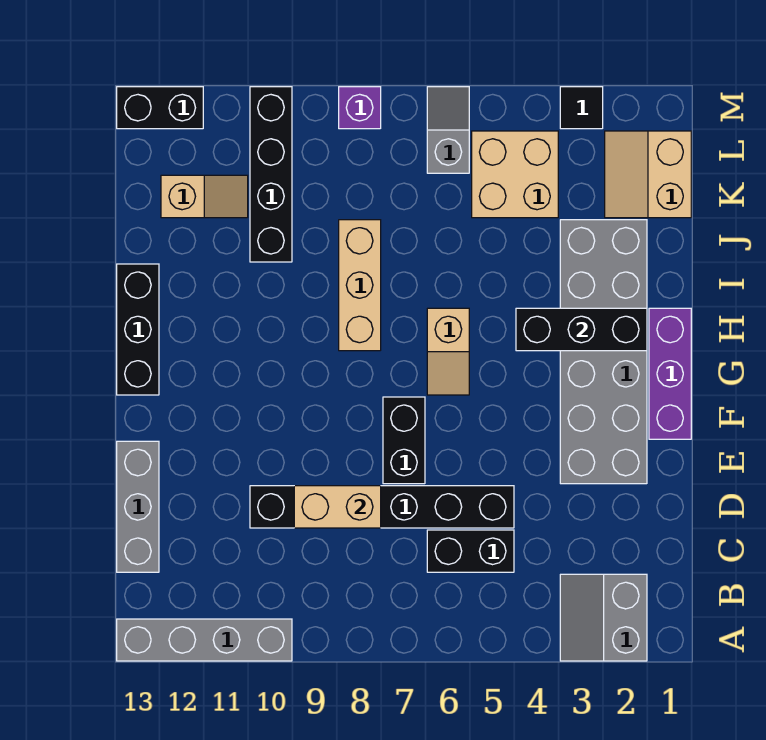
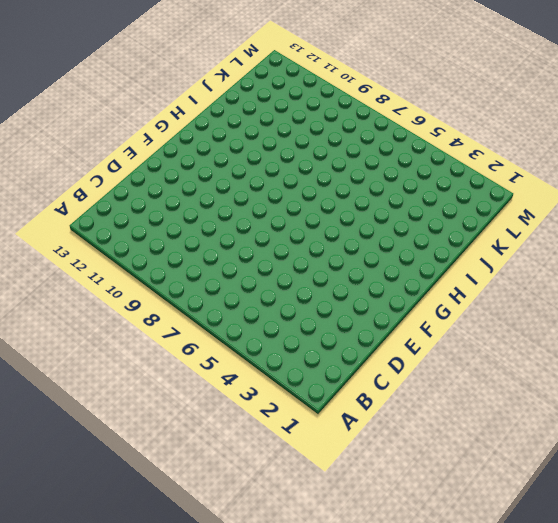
none -> grey 2x2 slope [560,574,647,661]
none -> grey 1x4 brick [117,619,292,661]
none -> black 1x2 brick [427,530,514,572]

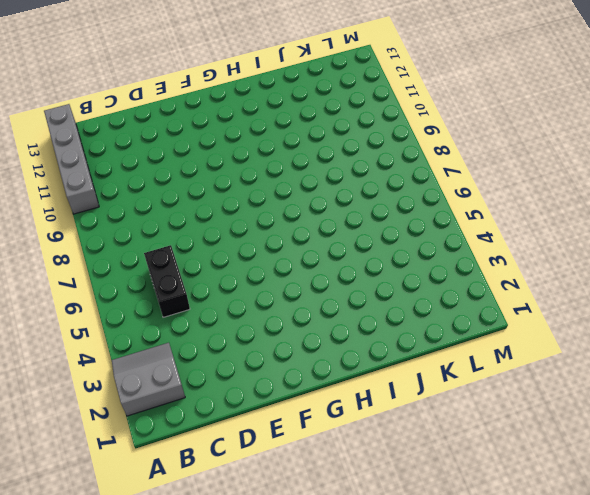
none -> grey 1x3 brick [117,441,159,572]
none -> black 1x6 brick [250,486,514,528]
none -> grey 2x6 brick [560,220,647,484]

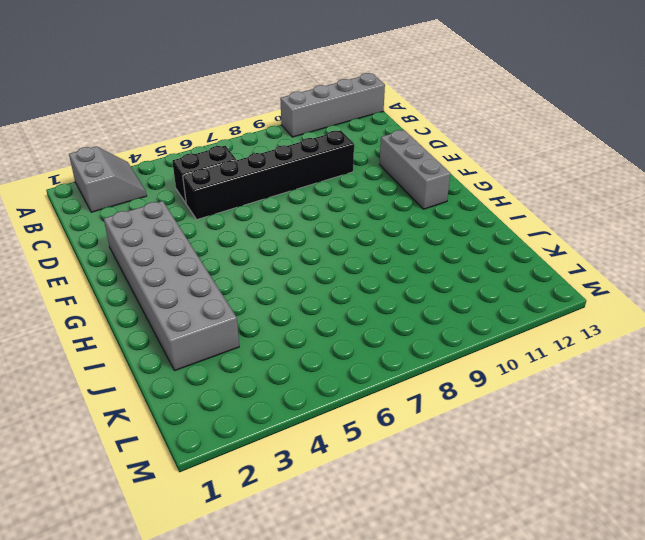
grey 1x3 brick [380,130,450,209] -> grey 1x3 brick moved to [117,441,159,572]
none -> black 1x2 brick [383,397,425,484]
none -> purple 1x3 brick [649,308,691,439]
none -> tan 1x2 slope [427,308,469,395]

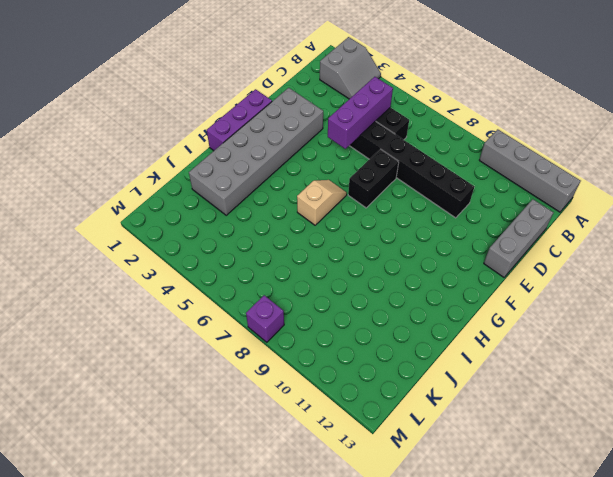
purple 1x3 brick [328,77,393,149] -> none
none -> black 1x3 brick [117,264,159,395]
none -> tan 1x3 brick [339,220,381,351]
none -> black 1x4 brick [250,87,292,262]

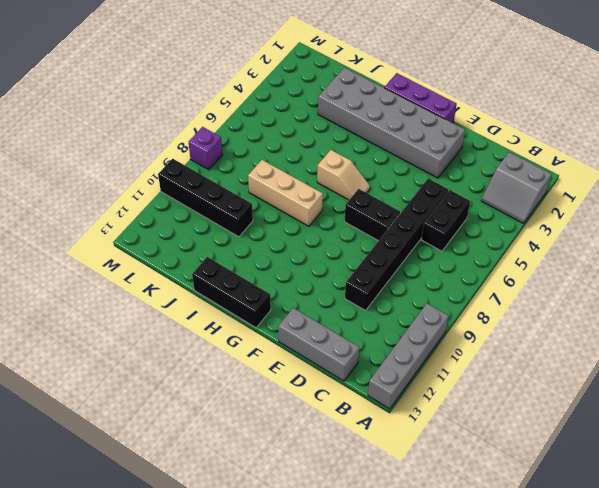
none -> tan 2x2 slope [605,131,691,218]
none -> tan 2x2 brick [472,131,558,218]
none -> tan 1x2 slope [161,175,248,218]

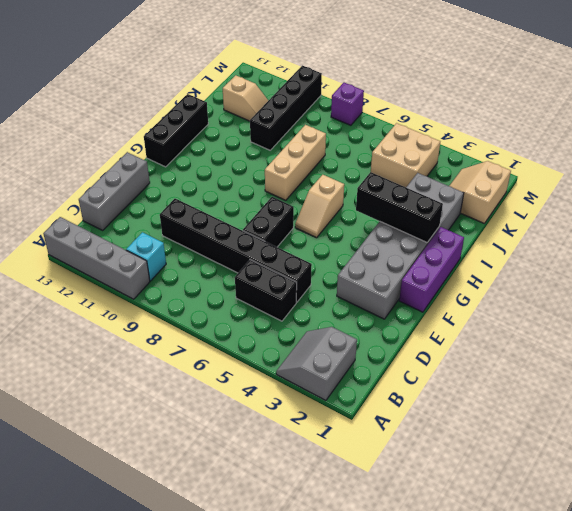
cyan 1x1 brick [126,232,166,281] -> none
none -> grey 1x2 slope [427,87,469,173]
none -> black 1x1 tile [560,87,603,129]
none -> black 1x2 brick [117,87,203,129]

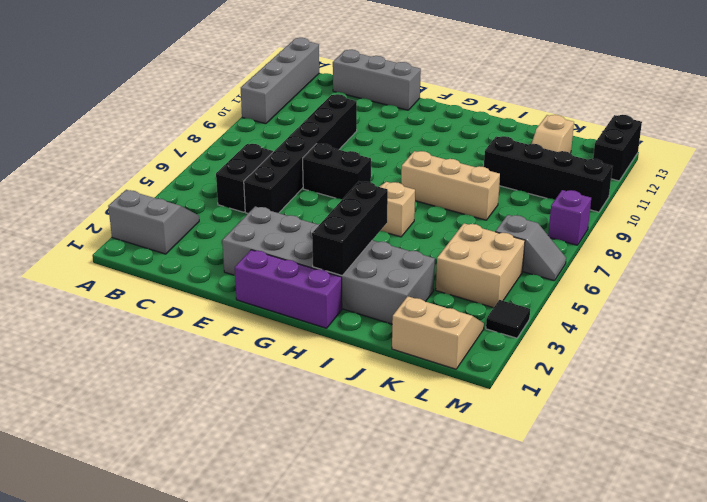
none -> black 1x3 brick [117,264,159,395]
none -> tan 1x2 brick [294,486,381,528]

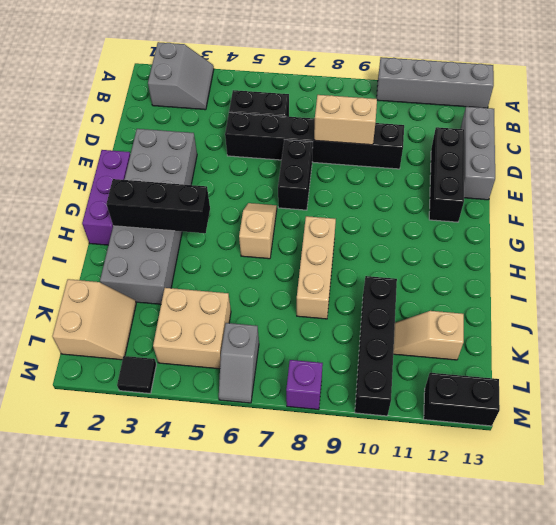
black 1x3 brick [429,127,464,222] -> black 1x3 brick moved to [117,264,159,395]

